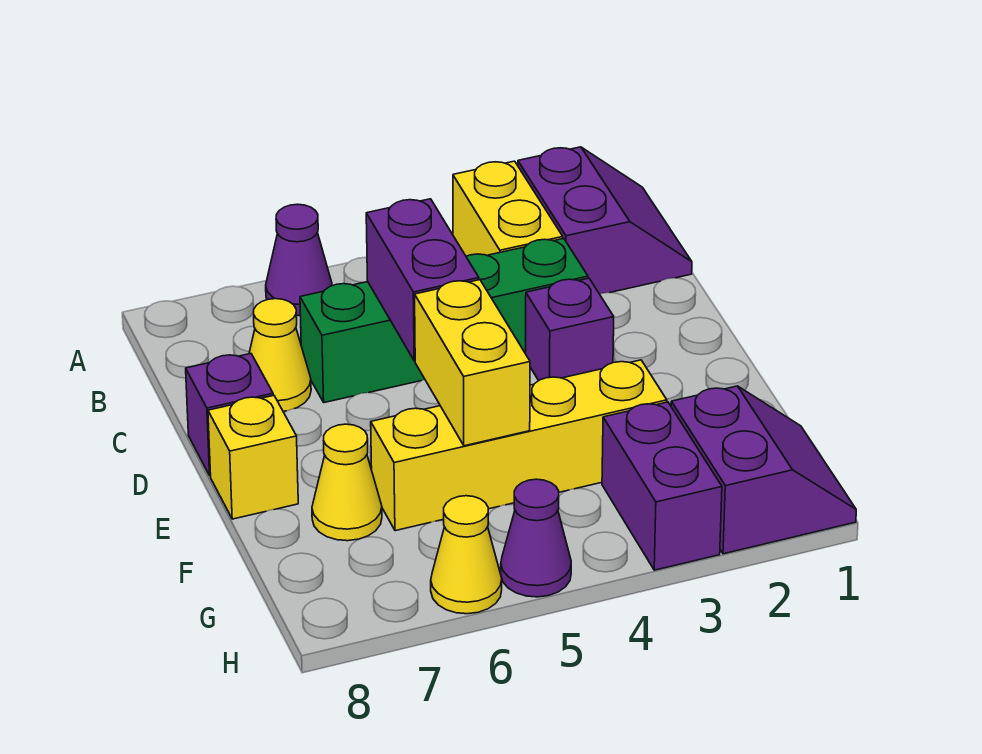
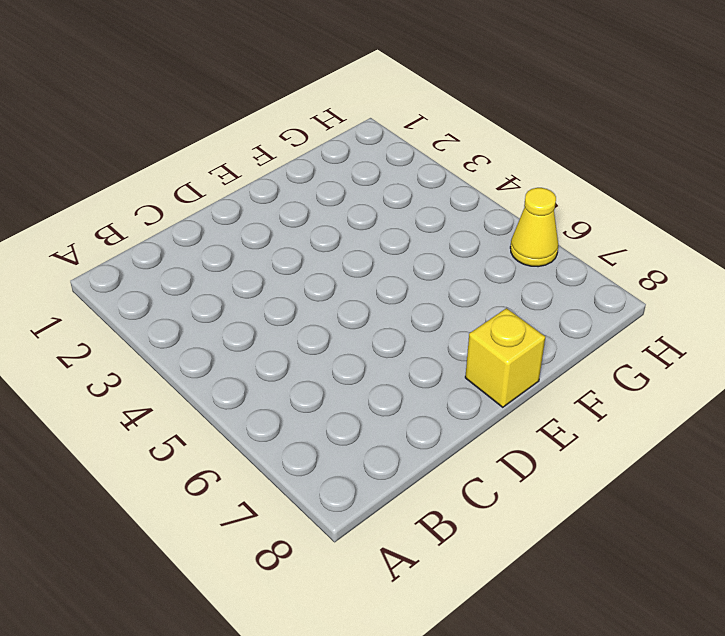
none -> purple 2x2 slope [518,147,692,294]
none -> yellow 1x2 brick [453,161,563,256]
none -> purple 1x1 cone [266,204,332,316]

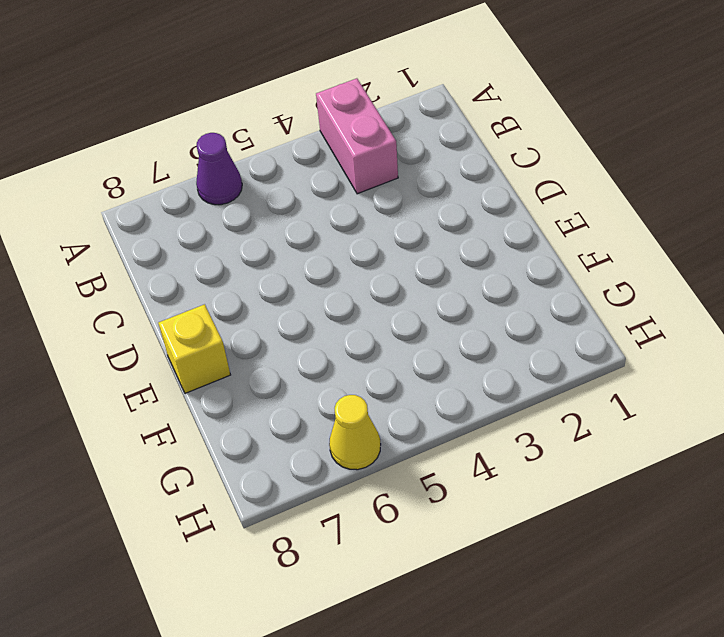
pink 1x2 brick [316,78,398,194] -> yellow 1x2 brick [453,161,563,256]
none -> purple 2x2 slope [518,147,692,294]
none -> green 1x4 brick [300,239,588,403]
none -> yellow 1x1 cone [249,299,311,411]

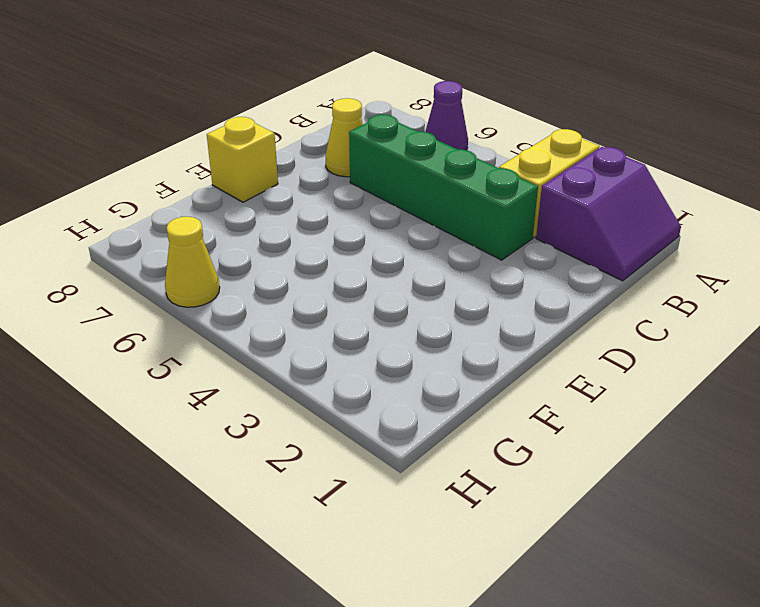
none -> purple 1x1 brick [526,278,614,381]
none -> purple 1x1 brick [186,354,273,476]
none -> yellow 1x4 brick [371,360,667,531]

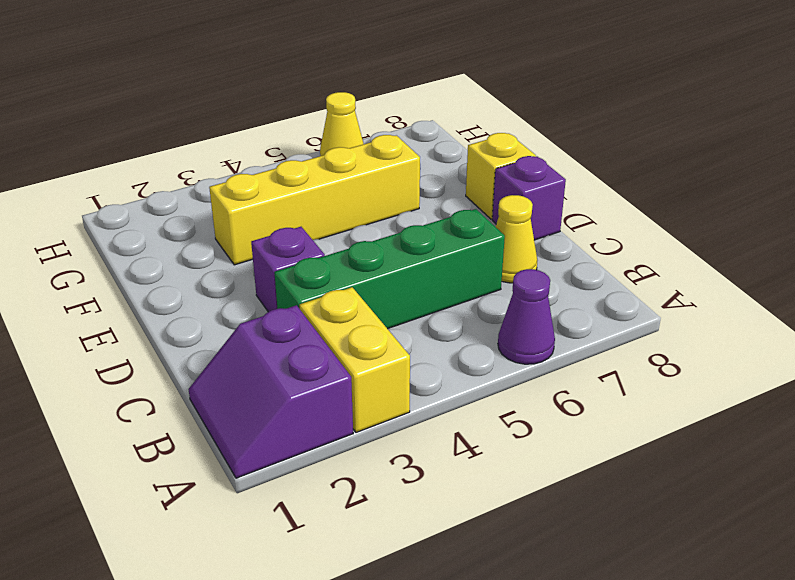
none -> yellow 1x1 cone [312,424,382,541]
none -> purple 2x2 slope [671,386,856,554]
none -> purple 1x2 brick [602,402,722,570]

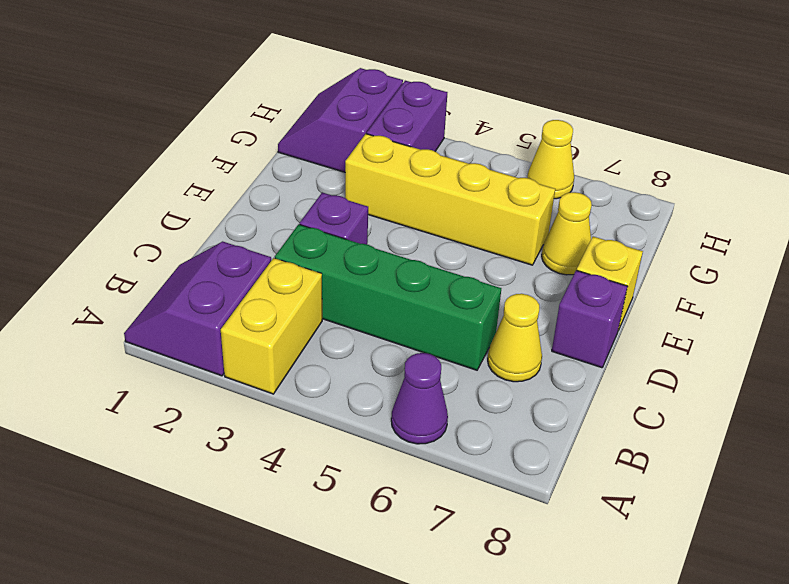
none -> purple 1x1 cone [501,479,571,597]
none -> purple 1x2 brick [366,199,479,361]
none -> yellow 1x2 brick [415,280,530,446]

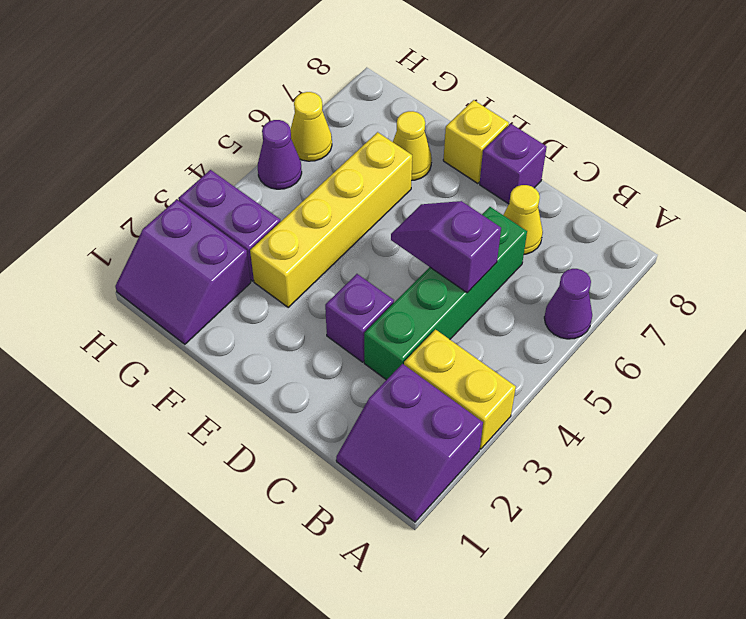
purple 1x2 slope [391,201,501,293] -> purple 1x2 brick [366,199,479,361]
none -> yellow 1x2 brick [415,280,530,446]

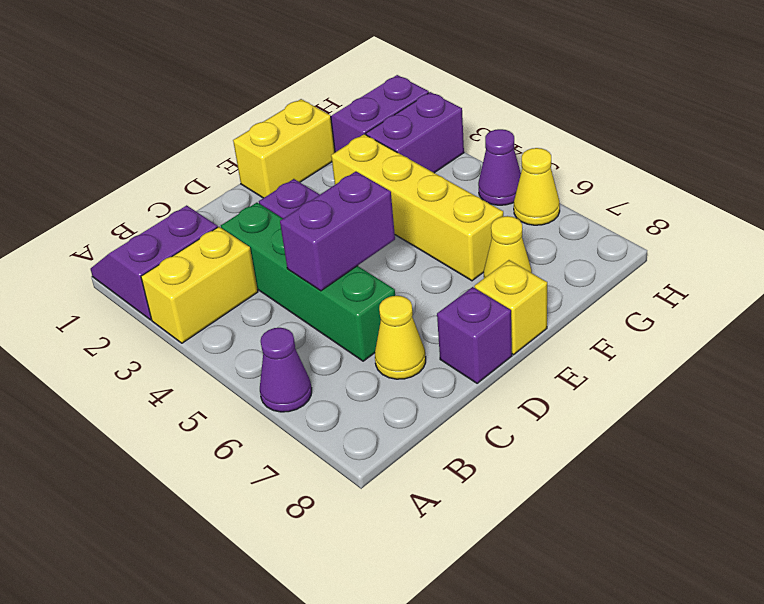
yellow 1x2 brick [233,99,335,198] -> yellow 1x2 brick moved to [415,280,530,446]

